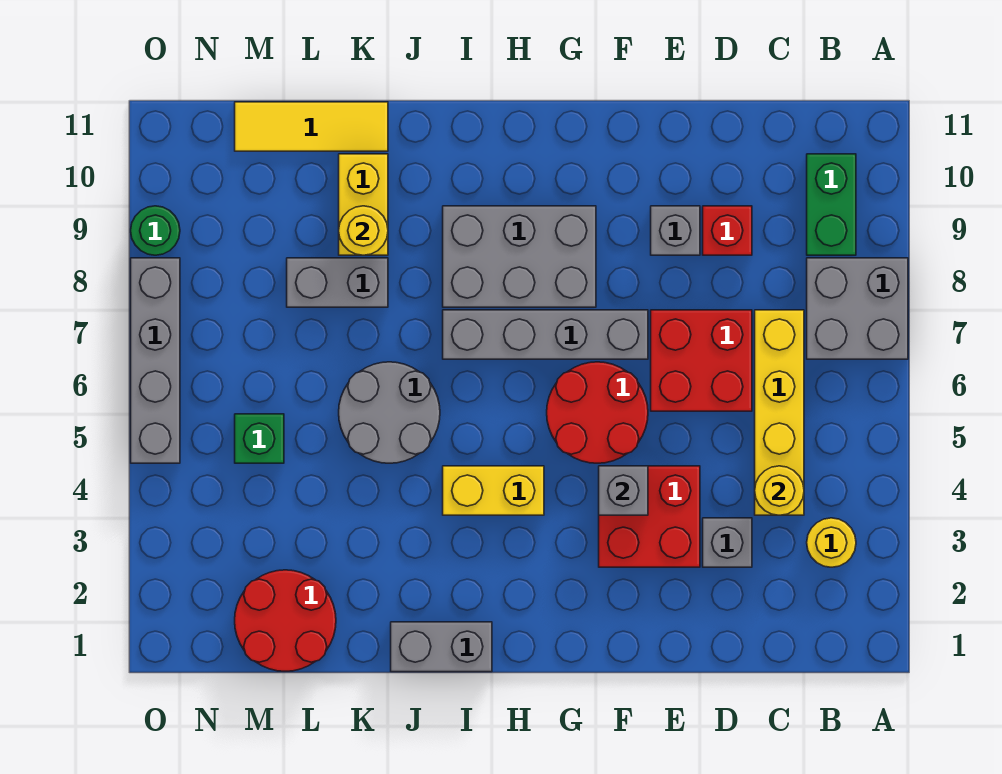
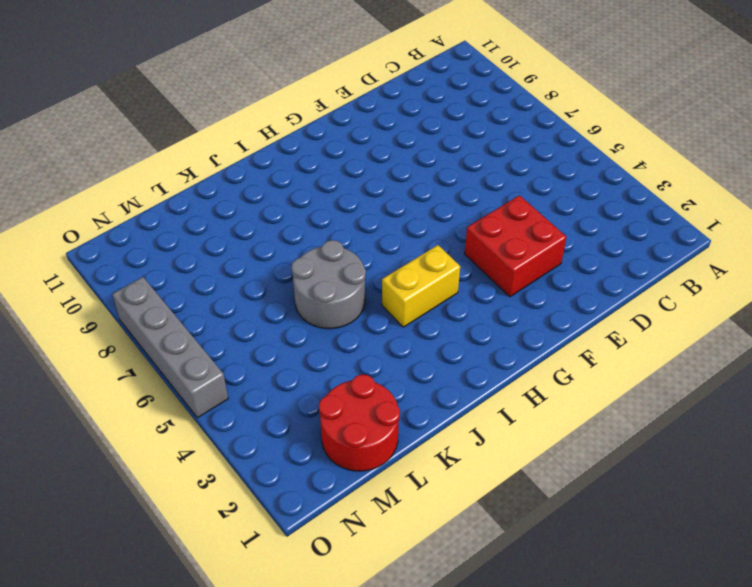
none -> grey 2x2 brick [807,258,908,359]
none -> yellow 1x1 round brick [807,518,856,567]
none -> green 1x2 brick [807,154,856,255]

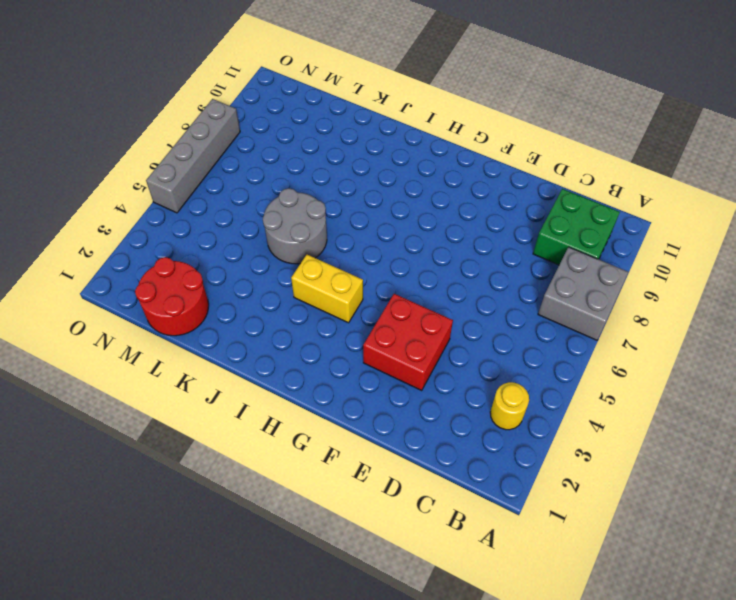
green 2x2 brick [533,189,620,265] -> green 1x2 brick [807,154,856,255]
none -> yellow 1x4 brick [755,310,804,515]
none -> grey 1x1 brick [703,518,752,567]
none -> red 2x2 brick [651,310,752,411]

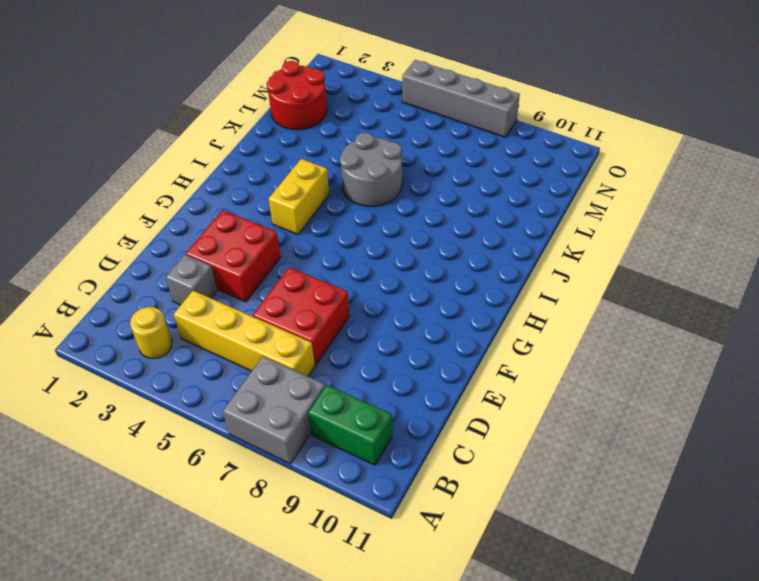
none -> red 1x1 brick [703,206,752,255]
none -> grey 1x1 brick [651,206,700,255]
none -> red 2x2 round brick [547,362,648,463]

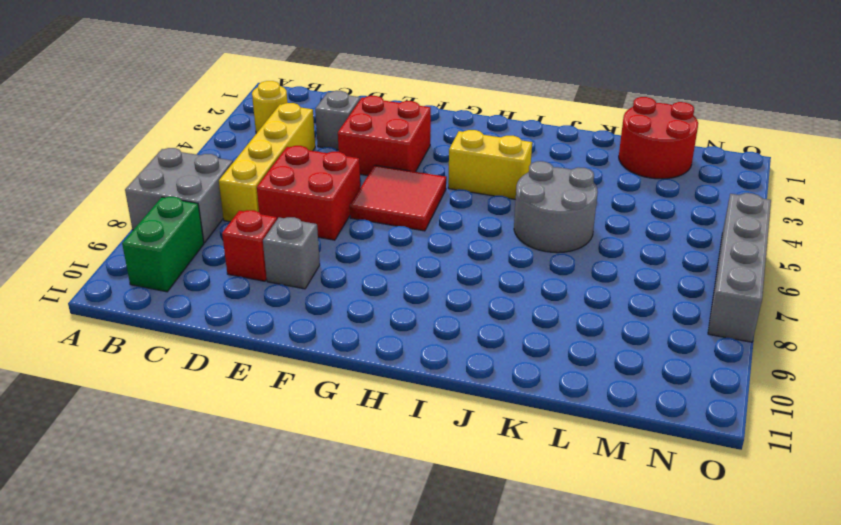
red 2x2 tile [350,165,446,231] -> red 2x2 round brick [547,362,648,463]
none -> grey 1x4 brick [443,310,648,359]
none -> grey 2x3 brick [443,206,596,307]
none -> grey 1x2 brick [391,622,492,672]

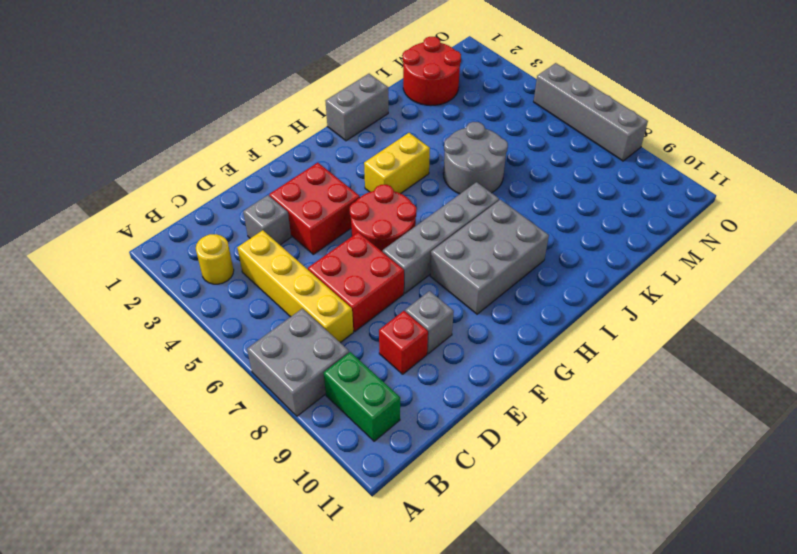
none -> grey 1x2 brick [287,258,388,307]
none -> yellow 1x2 brick [339,154,388,255]
none -> yellow 1x3 tile [235,102,388,151]

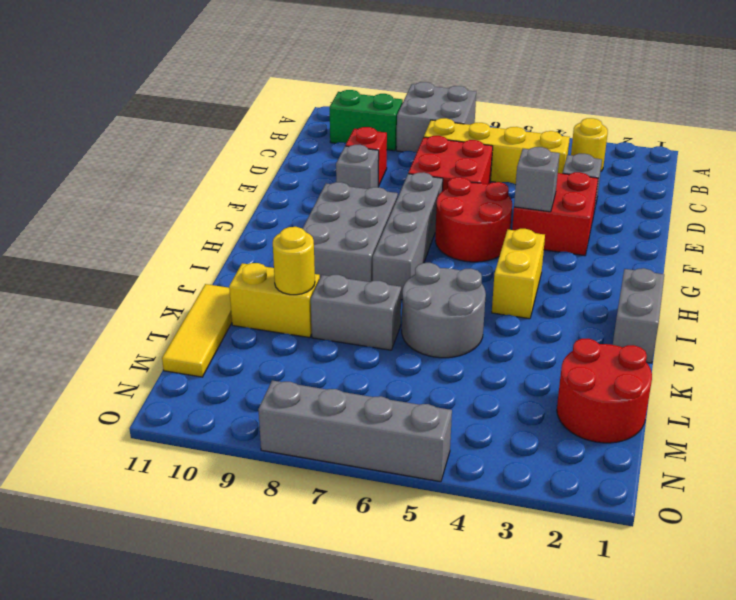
grey 1x2 brick [311,275,401,350] -> grey 1x2 brick turned to [287,258,388,307]
none -> green 1x1 brick [235,414,284,463]
none -> green 1x1 round brick [131,206,180,255]
none -> yellow 1x1 round brick [755,466,804,515]

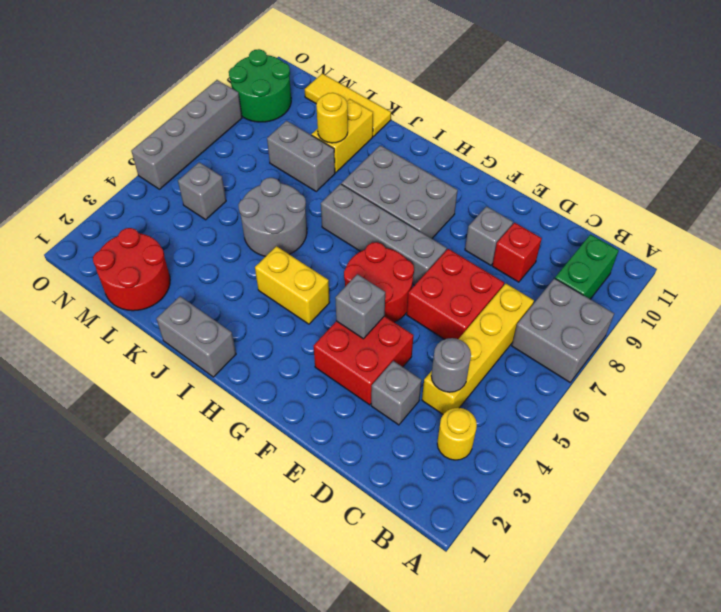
grey 1x1 round brick [431,338,471,392] -> yellow 1x1 round brick [755,466,804,515]
grey 1x1 brick [178,162,226,220] -> green 1x1 brick [235,414,284,463]
green 2x2 round brick [229,49,291,122] -> green 1x1 round brick [131,206,180,255]

